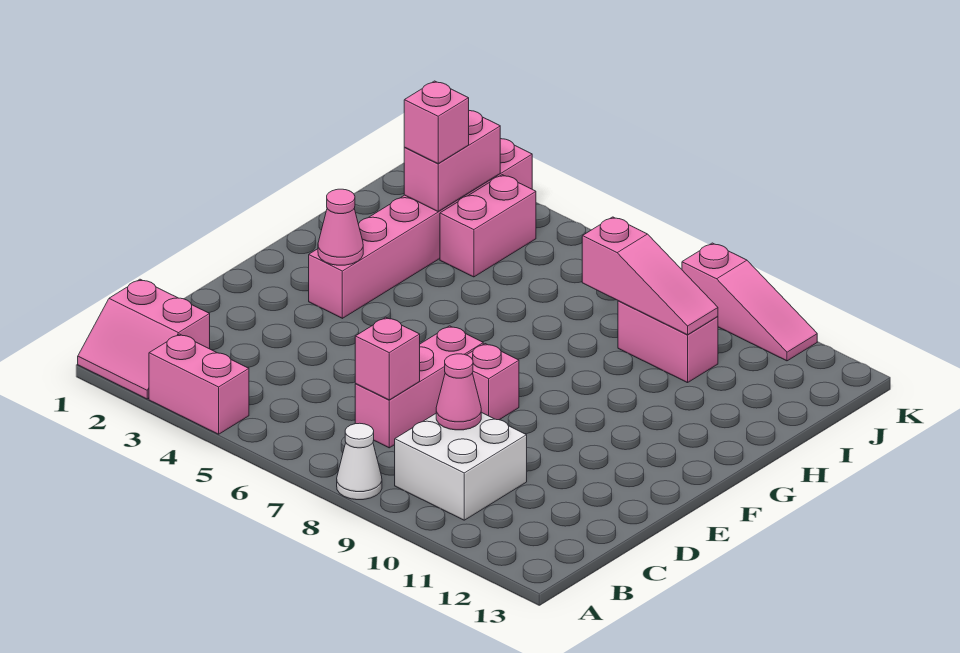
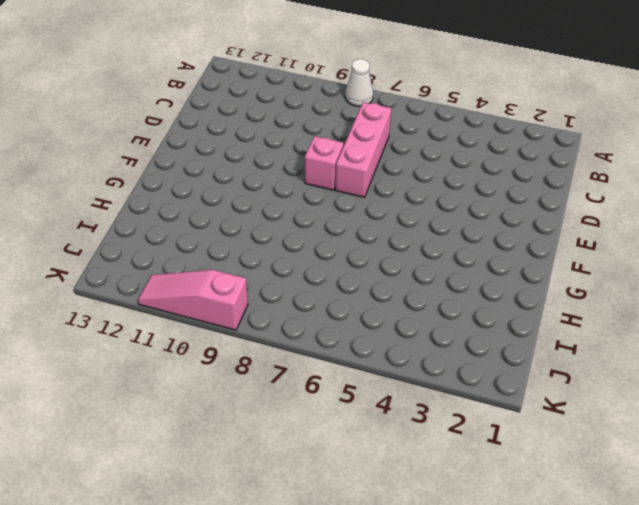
none -> pink 2x2 slope [78,279,210,399]
none -> pink 1x2 brick [149,334,249,434]
none -> white 2x2 brick [395,412,527,520]

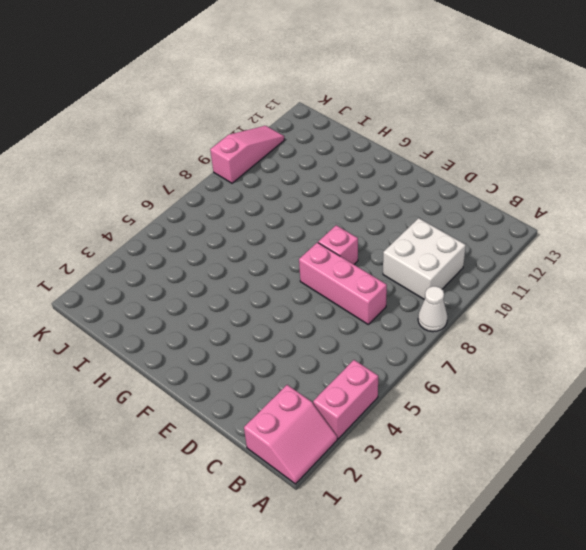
none -> pink 1x6 brick [309,139,532,318]
none -> pink 1x2 brick [440,175,536,277]
none -> pink 1x2 brick [618,301,718,383]

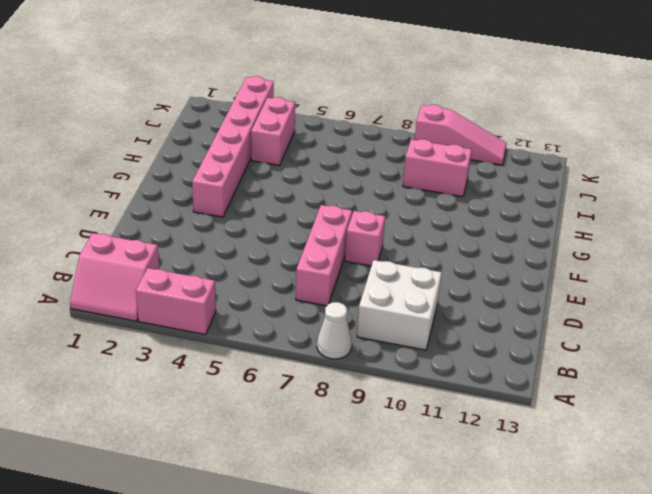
none -> pink 1x1 brick [355,317,420,400]
none -> pink 1x1 cone [436,354,481,430]
none -> pink 1x1 cone [318,189,363,265]

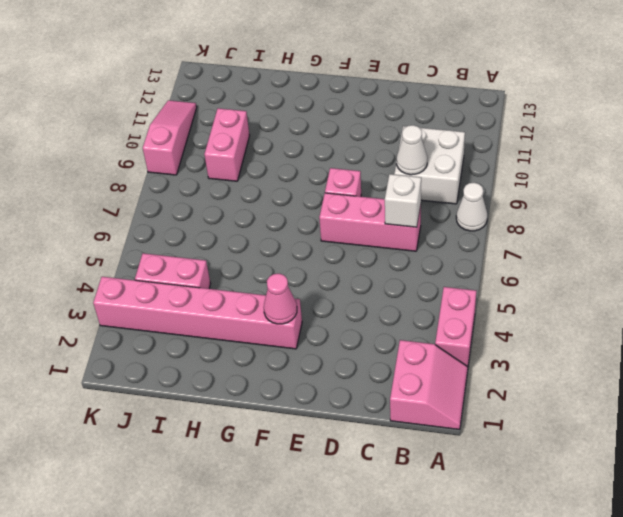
white 1x1 brick [385,174,421,227] -> pink 1x1 brick [355,317,420,400]
white 1x1 cone [397,125,427,175] -> pink 1x1 cone [436,354,481,430]
none -> pink 1x2 brick [404,111,500,212]
none -> pink 1x3 slope [582,217,718,335]
none -> pink 1x1 brick [404,81,469,163]

